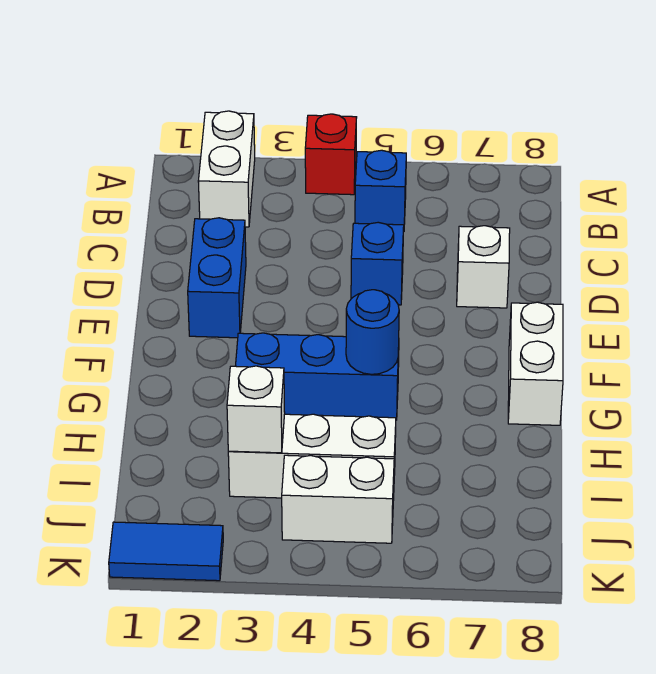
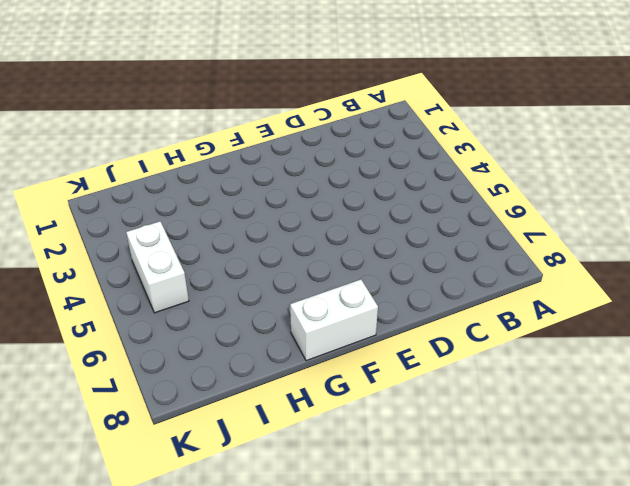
none -> white 1x2 brick [198,111,255,227]
none -> red 1x1 brick [305,114,357,195]
none -> blue 1x1 brick [355,150,406,232]

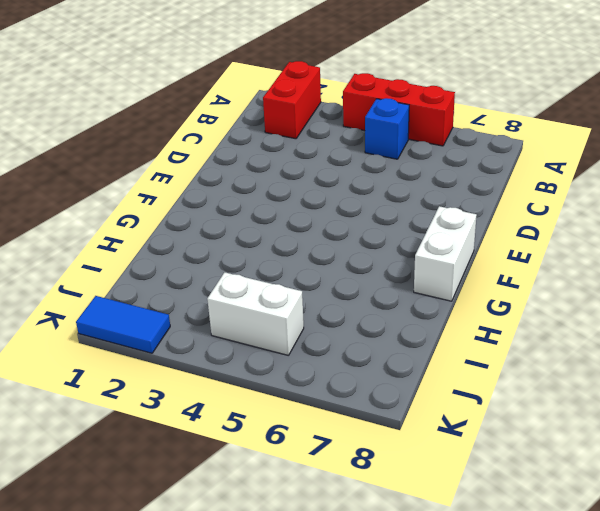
red 1x2 brick [263,61,321,139] -> white 1x2 brick [198,111,255,227]
red 1x3 brick [343,73,455,146] -> red 1x1 brick [305,114,357,195]
none -> blue 1x2 brick [188,218,246,338]
none -> blue 1x1 brick [351,222,404,305]
none -> white 1x1 brick [457,226,510,308]

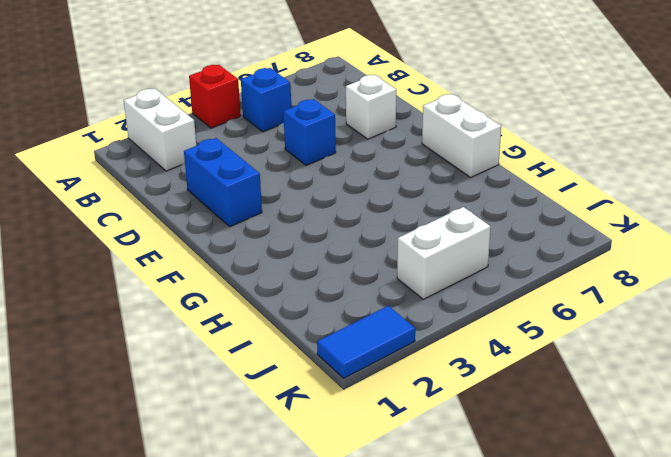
none -> blue 1x3 brick [236,333,399,420]
none -> white 1x3 brick [228,414,396,499]
none -> blue 1x1 round brick [346,290,399,374]

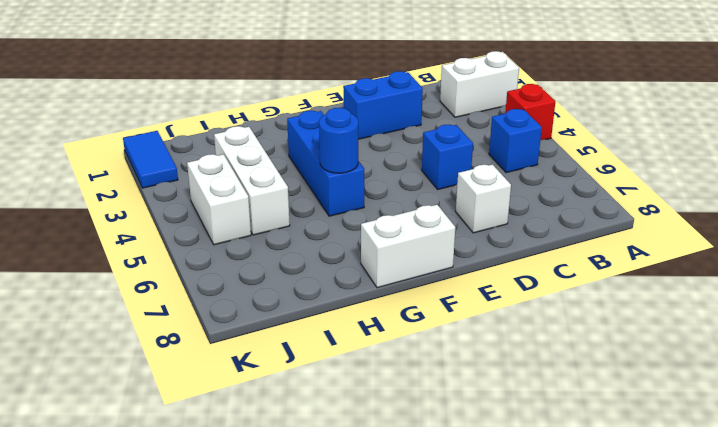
none -> white 1x1 brick [227,366,285,453]

